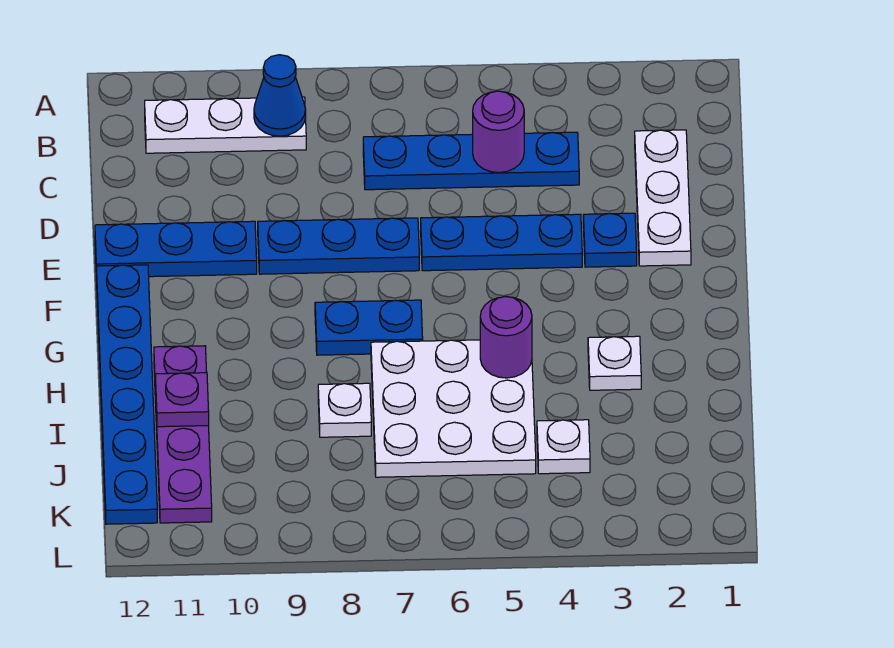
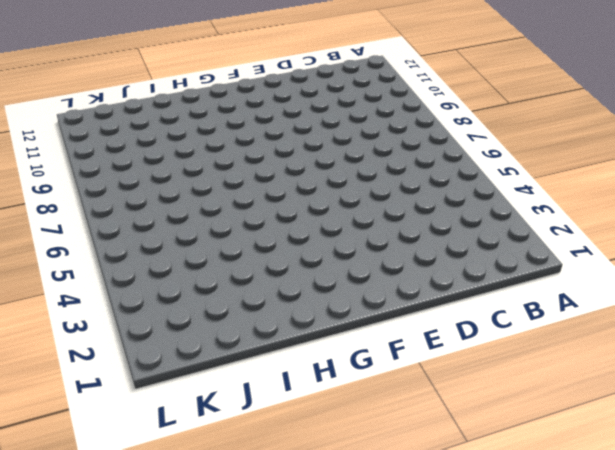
none -> white 1x3 plate [145,97,306,153]
none -> white 1x3 plate [635,130,691,266]
none -> blue 1x4 plate [363,132,579,190]

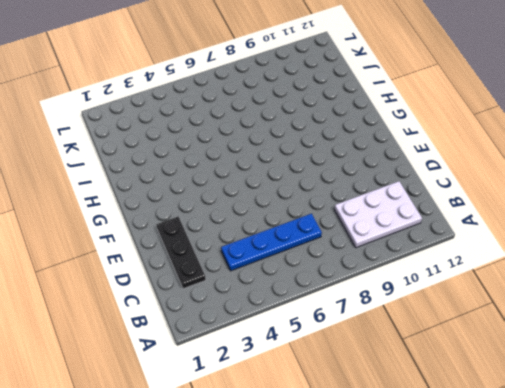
white 2x3 plate [334,181,422,248] -> white 1x3 plate [145,97,306,153]
black 1x3 plate [156,217,206,289] -> white 1x3 plate [635,130,691,266]
none -> blue 1x1 plate [583,213,637,267]
none -> blue 1x3 plate [421,214,582,271]
none -> blue 1x3 plate [258,218,419,274]

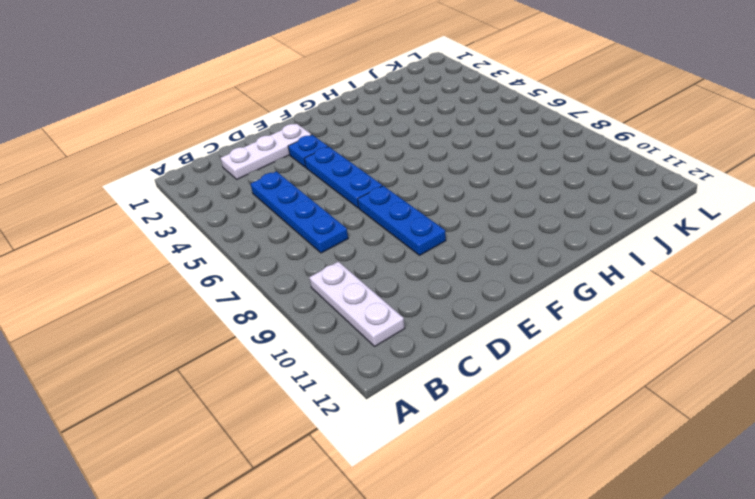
none -> blue 1x3 plate [95,221,257,277]
none -> blue 1x6 plate [96,265,157,524]
none -> blue 1x2 plate [315,300,423,355]

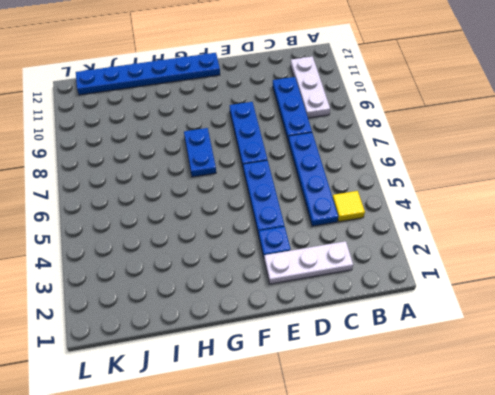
yellow 1x1 tile [333,191,365,222] -> none
blue 1x3 plate [273,77,312,139] -> blue 1x3 plate moved to [95,221,257,277]
none -> white 1x1 plate [588,336,641,390]
none -> white 3x3 plate [371,340,536,477]
none -> purple 1x4 plate [154,346,212,523]

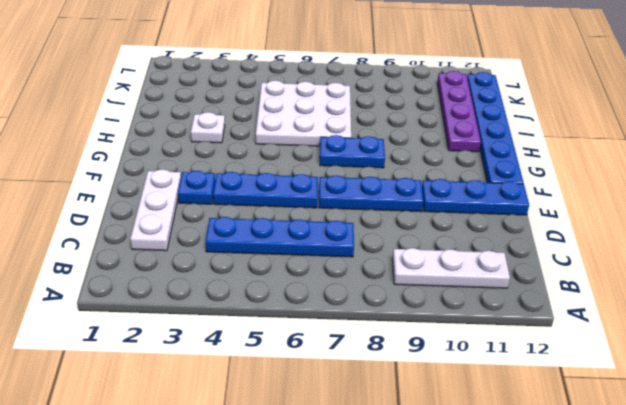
none -> white 1x1 plate [318,383,371,437]
none -> white 1x1 plate [537,420,590,474]
none -> blue 1x1 cone [254,55,306,136]

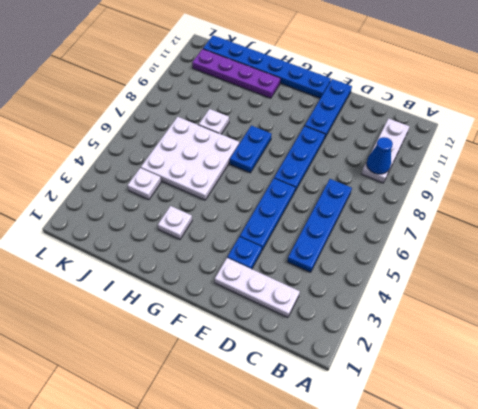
none -> purple 1x1 round brick [473,91,524,173]
none -> purple 1x1 round brick [480,296,532,378]
none -> purple 1x1 plate [155,373,209,427]

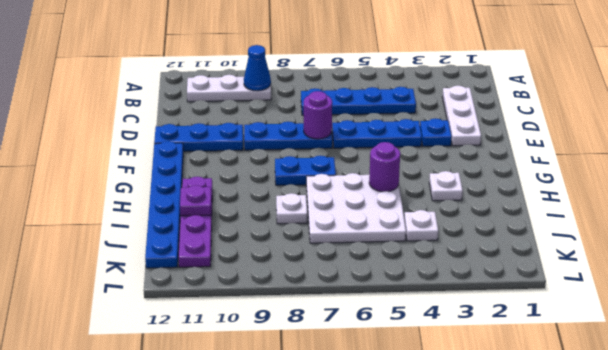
purple 1x1 round brick [304,91,332,139] -> purple 1x1 round brick moved to [473,91,524,173]

